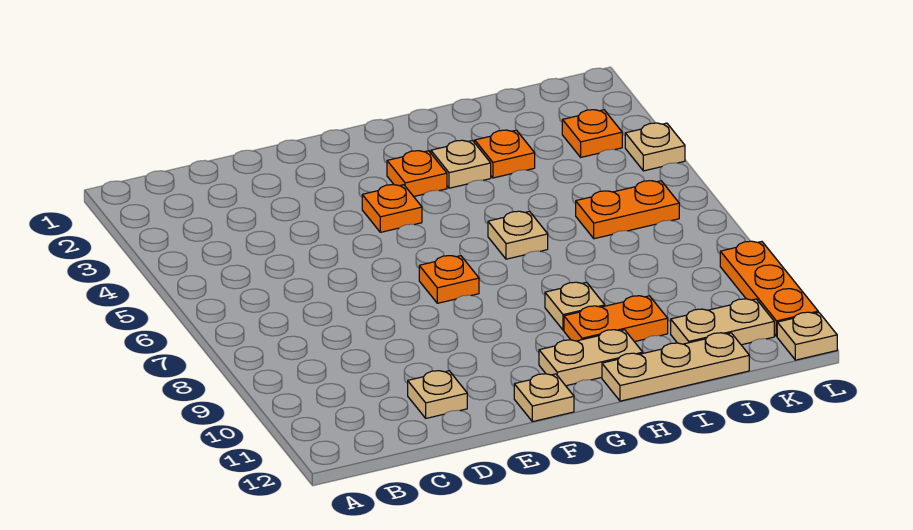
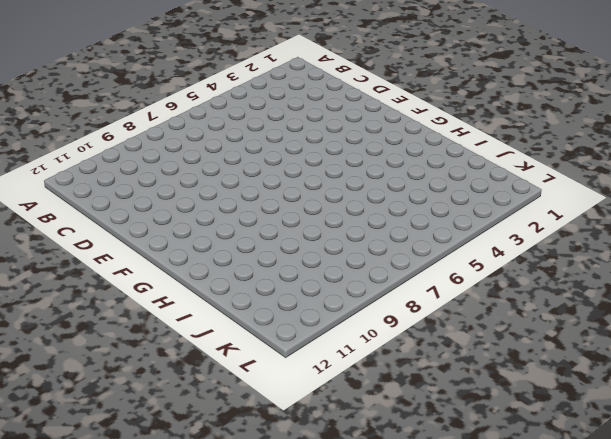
none -> tan 1x1 plate [408,371,467,418]
none -> orange 1x1 plate [362,185,422,232]
none -> orange 1x1 plate [419,256,479,303]

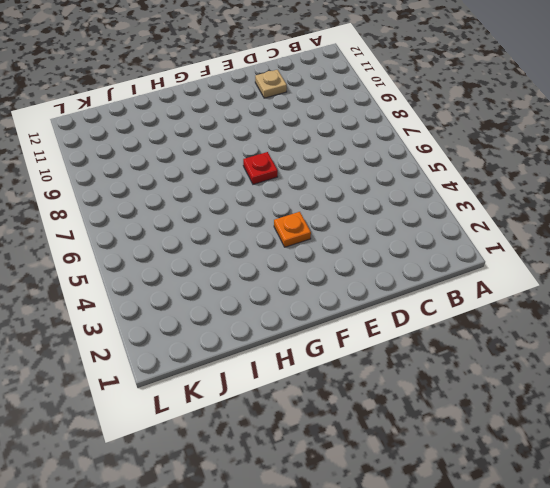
red 1x1 plate [243,152,278,184] -> orange 1x1 plate [419,256,479,303]
none -> tan 1x1 plate [514,374,574,422]
none -> orange 1x1 plate [387,151,447,196]
none -> tan 1x2 plate [539,330,643,386]

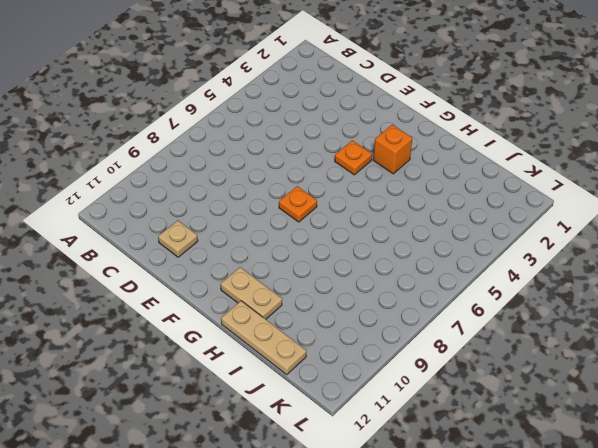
orange 1x1 brick [373,125,412,174] -> orange 1x1 plate [387,151,447,196]
none -> tan 1x1 plate [514,374,574,422]
none -> tan 1x1 plate [431,140,491,188]
none -> tan 1x1 plate [488,211,548,259]

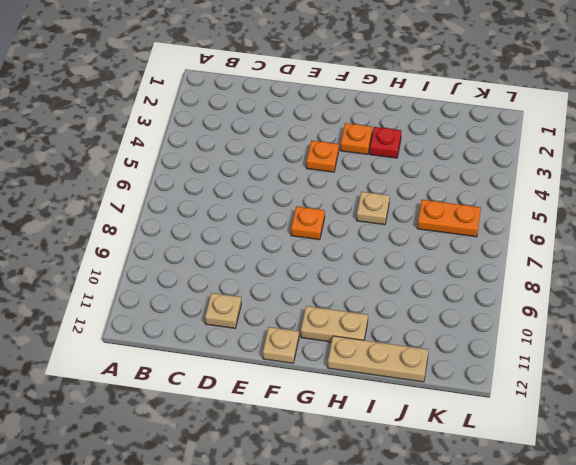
red 1x1 plate [370,127,402,158] -> tan 1x1 plate [431,140,491,188]
none -> tan 1x1 plate [545,282,605,330]
none -> orange 1x2 plate [564,296,668,342]
none -> orange 1x1 plate [475,130,535,178]

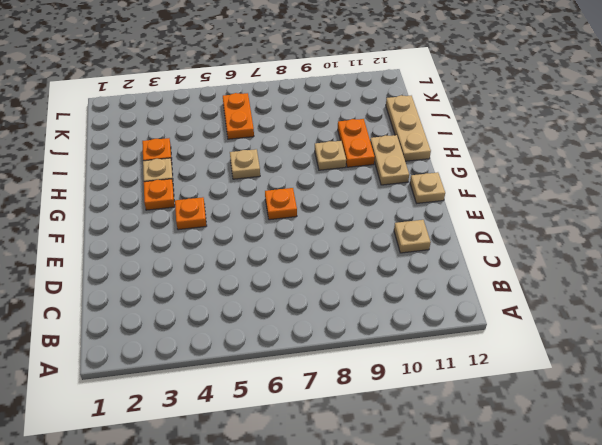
none -> tan 1x2 plate [671,299,774,345]
none -> orange 1x1 plate [562,110,622,157]
none -> tan 1x1 plate [625,123,685,171]

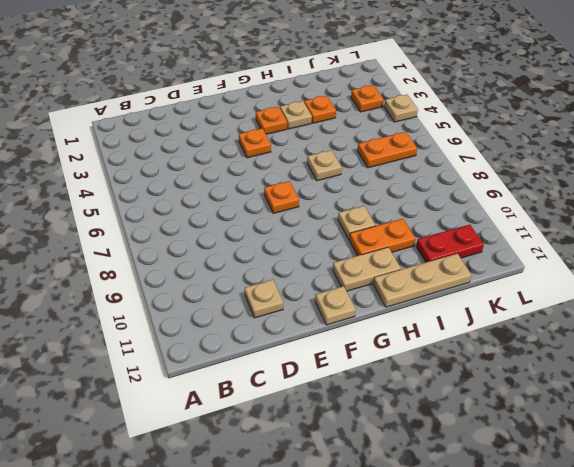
red 1x2 plate [416,225,484,262] -> tan 1x2 plate [671,299,774,345]
none -> orange 1x3 plate [720,241,818,336]
none -> tan 1x1 plate [777,312,837,360]

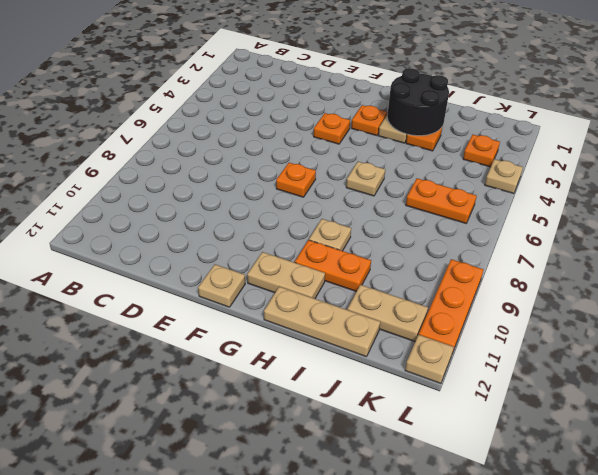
black 2x2 round brick [387,68,449,136] -> none
none -> tan 1x1 plate [408,371,467,418]

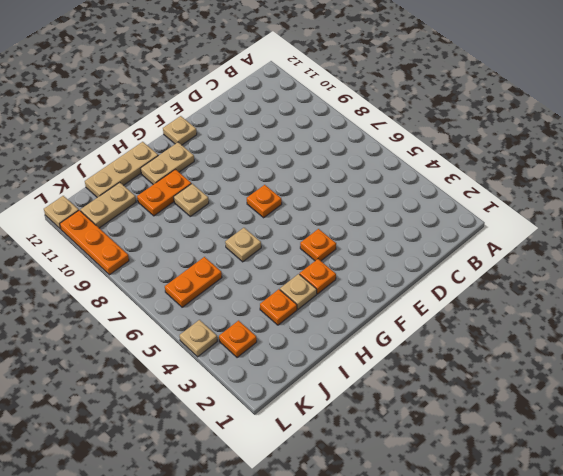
none -> tan 1x1 plate [408,371,467,418]

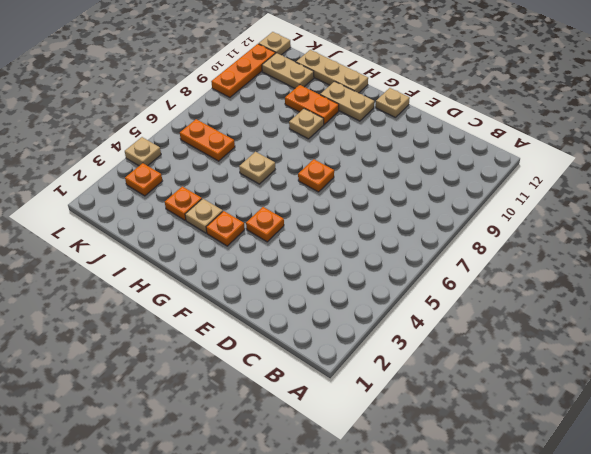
none -> tan 1x1 plate [408,371,467,418]

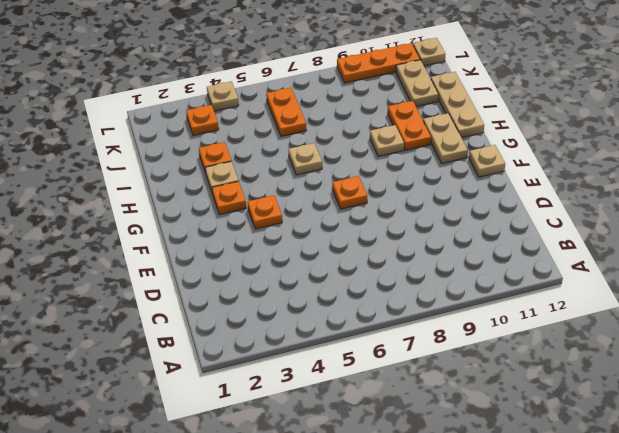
none -> tan 1x1 plate [408,371,467,418]

